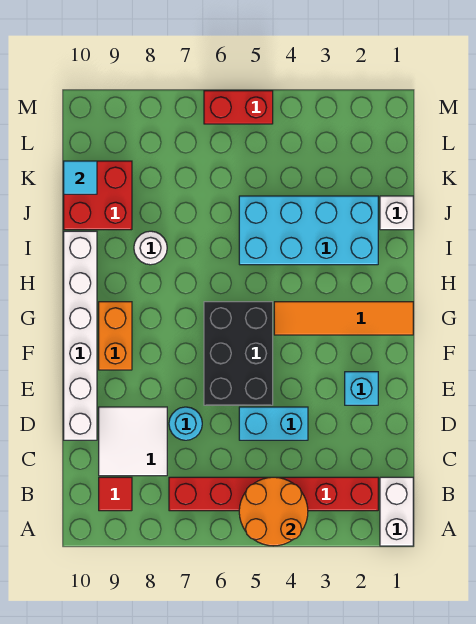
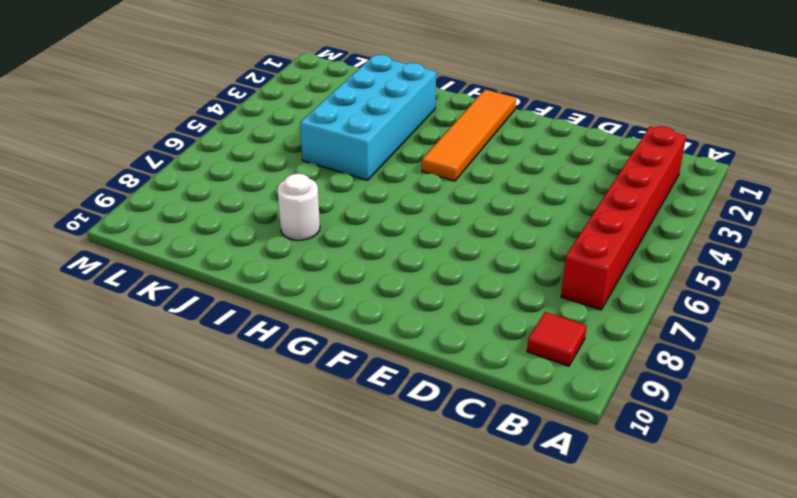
none -> white 1x2 brick [380,477,413,546]
none -> white 2x2 tile [99,407,167,476]
none -> cyan 1x2 brick [239,407,308,440]

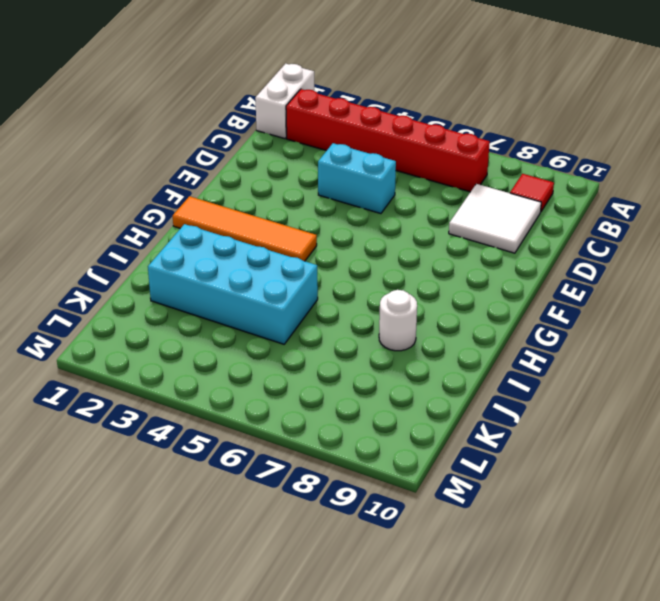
none -> cyan 1x1 round brick [169,407,202,440]
none -> white 1x6 brick [64,231,97,440]
none -> cyan 1x1 brick [345,372,378,405]

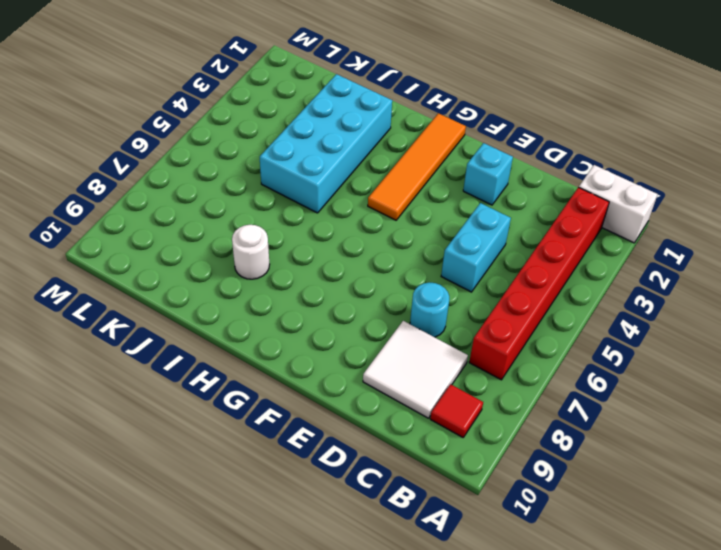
none -> white 1x6 brick [64,231,97,440]
none -> black 2x3 brick [204,302,273,405]
none -> orange 1x2 brick [99,302,132,370]

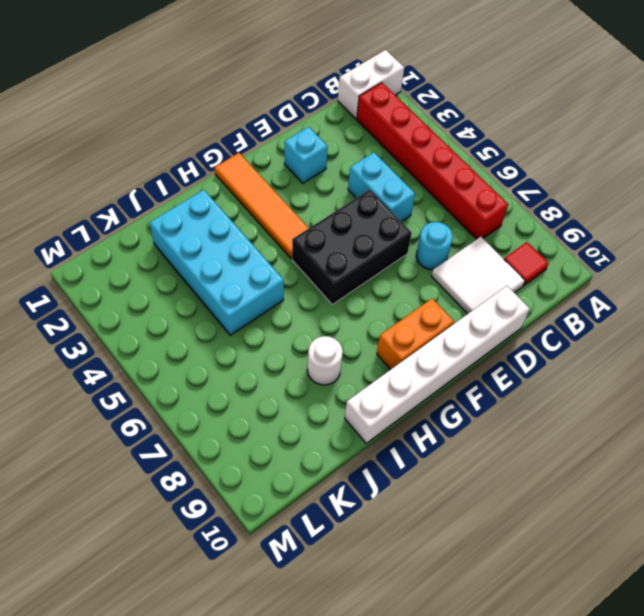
none -> white 1x1 brick [380,196,413,230]
none -> red 2x2 brick [64,161,132,230]
none -> red 1x2 brick [204,91,273,124]

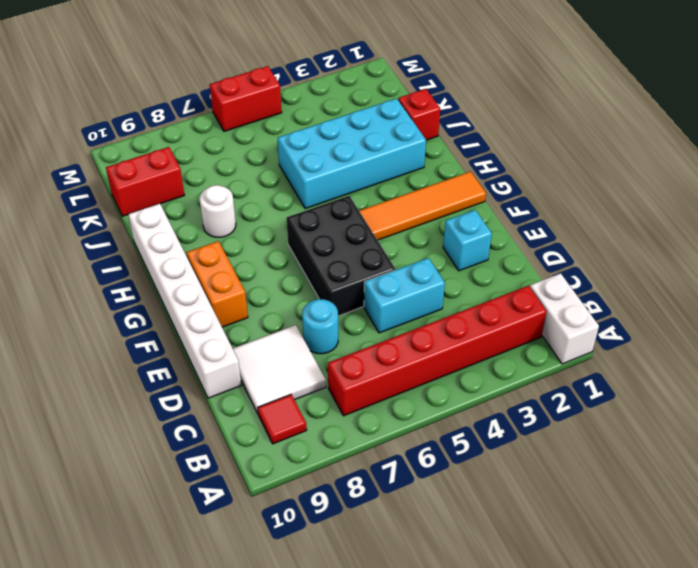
red 1x1 brick [398,89,440,140] -> white 1x1 brick [380,196,413,230]
red 1x2 brick [106,147,184,216] -> red 2x2 brick [64,161,132,230]
none -> orange 2x2 round brick [239,477,308,546]
none -> cyan 1x1 tile [64,161,97,194]

